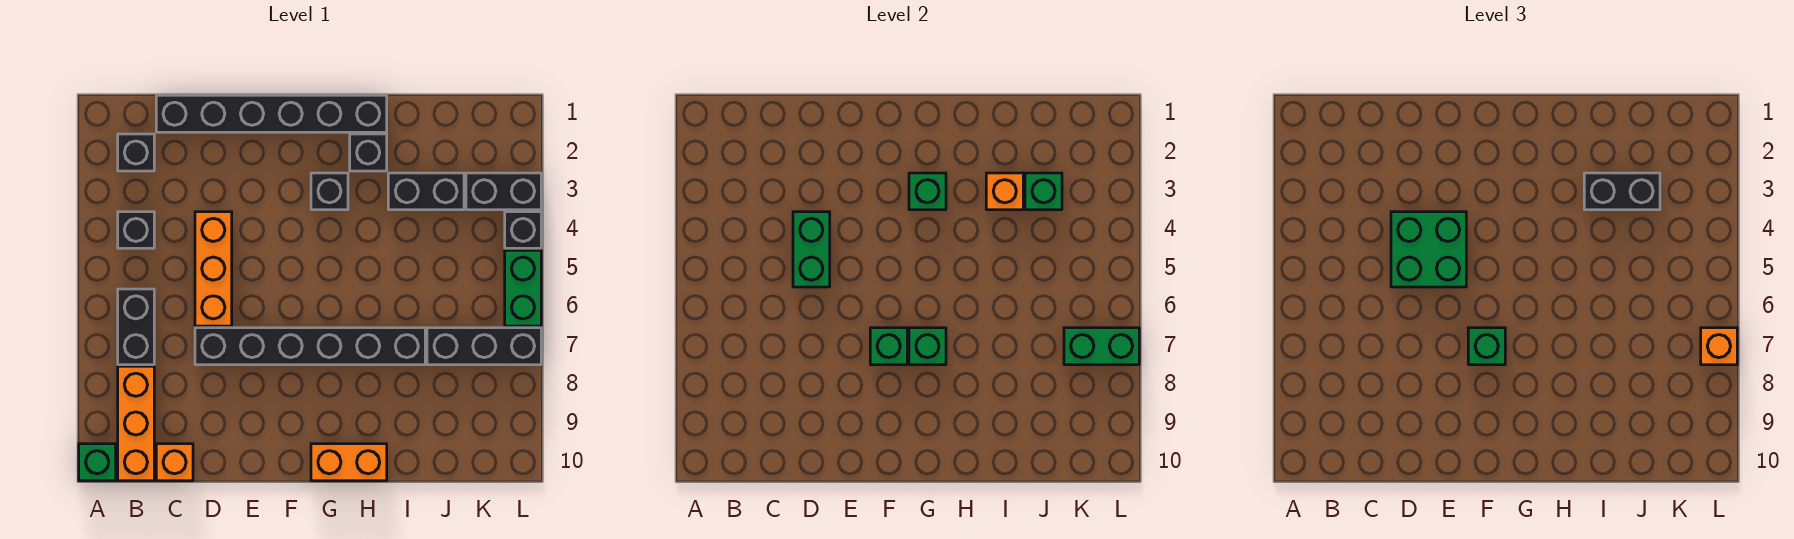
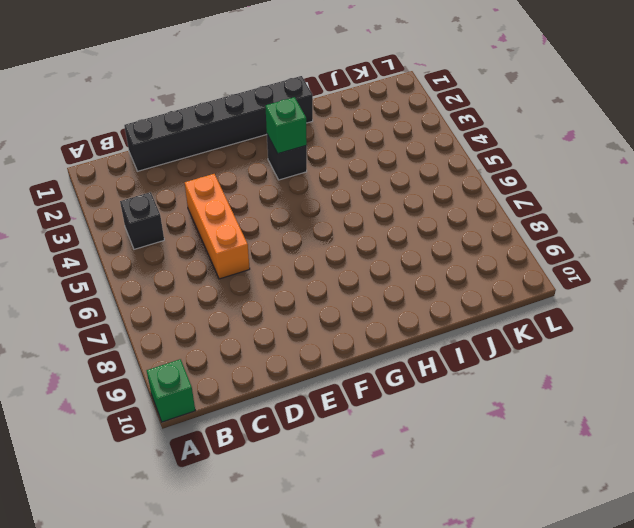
none -> black 1x1 brick [118,134,154,171]
none -> black 1x2 brick [118,289,154,365]
none -> orange 1x3 brick [118,366,154,481]

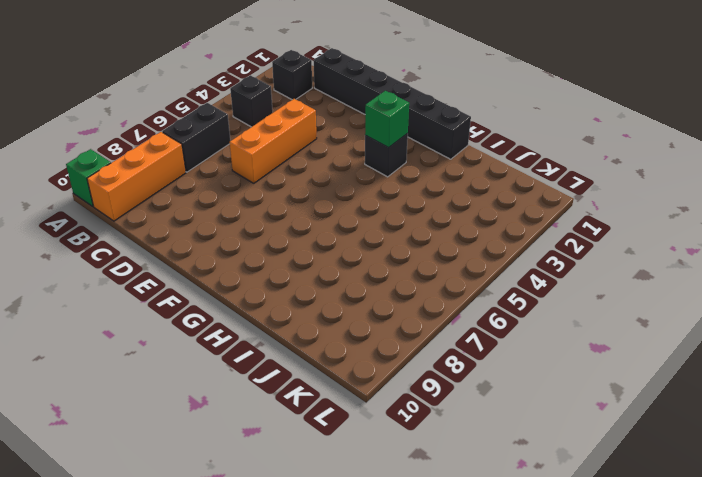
none -> orange 1x1 brick [156,444,193,481]
none -> black 1x6 brick [195,328,425,365]
none -> orange 1x2 brick [311,444,387,481]

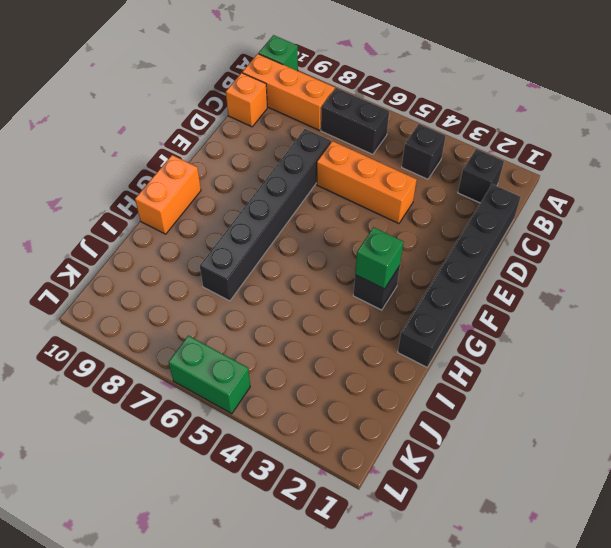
none -> black 1x1 brick [350,134,387,171]
none -> black 1x2 brick [388,173,464,210]
none -> black 1x3 brick [427,328,541,365]

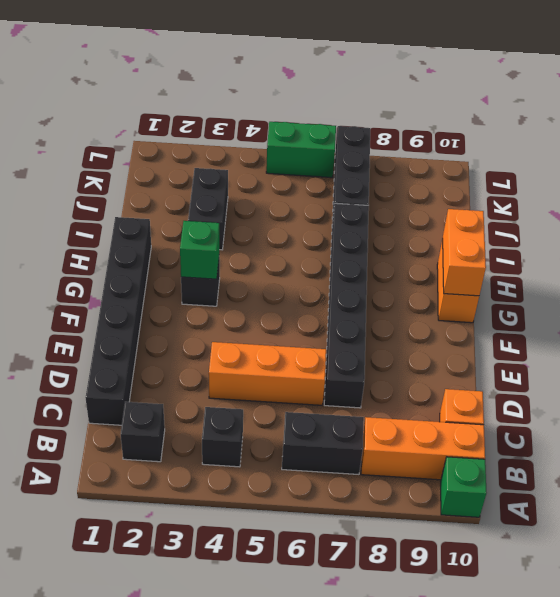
orange 1x2 brick [443,209,486,296] -> none
none -> black 1x1 brick [350,134,387,171]
none -> black 1x2 brick [466,173,541,210]
none -> black 1x1 brick [505,212,541,248]

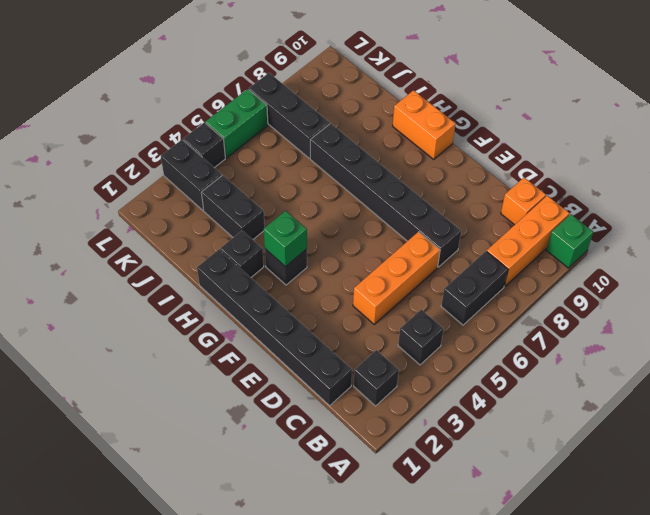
none -> green 1x2 brick [793,212,830,287]
none -> green 1x1 brick [870,328,907,365]
none -> green 1x1 brick [909,328,946,365]

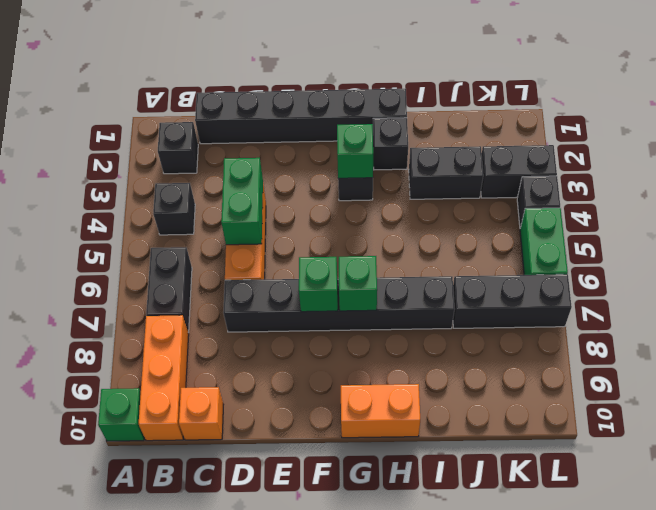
none -> orange 1x1 brick [986,173,1023,210]
none -> green 1x1 brick [1025,173,1062,210]
none -> green 1x2 brick [1064,328,1139,365]

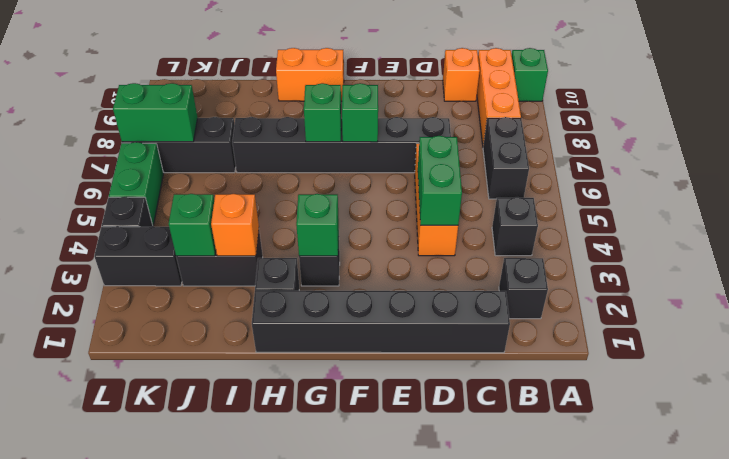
none -> green 2x2 brick [1391,212,1466,287]
none -> green 1x1 brick [1468,328,1505,365]
none -> black 1x2 brick [1584,173,1660,210]

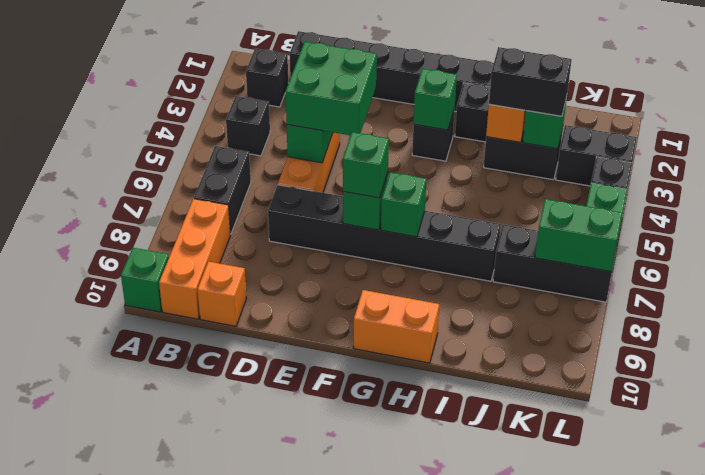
none -> orange 1x1 brick [1701,328,1737,365]

